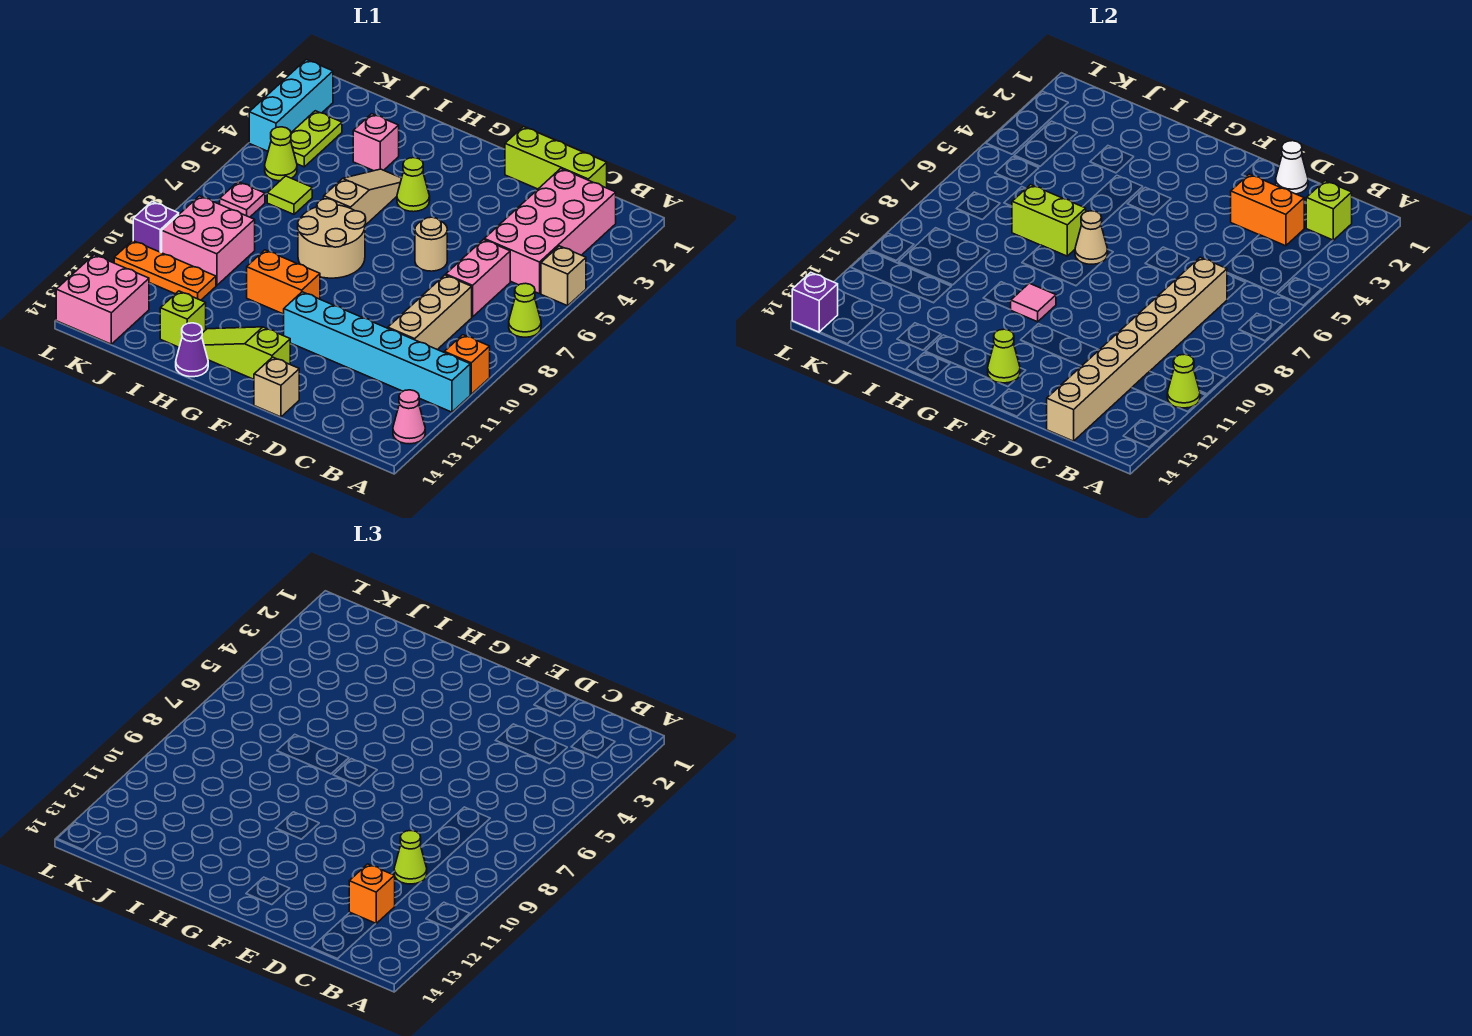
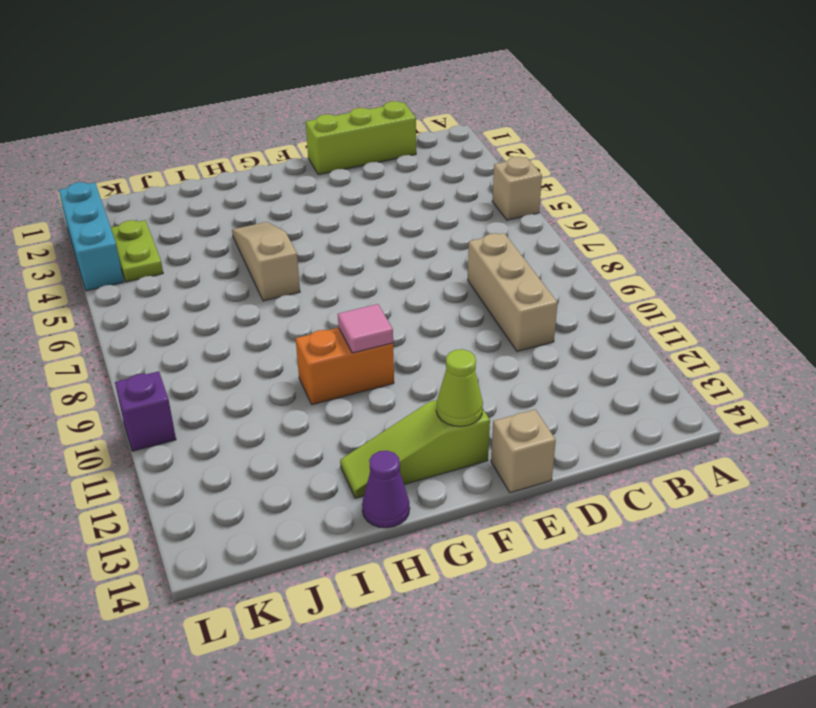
none -> lime 1x1 cone [509,283,541,337]
none -> orange 1x1 brick [444,335,490,394]
none -> cyan 1x6 brick [284,292,470,412]
none -> pink 1x1 cone [393,390,425,444]

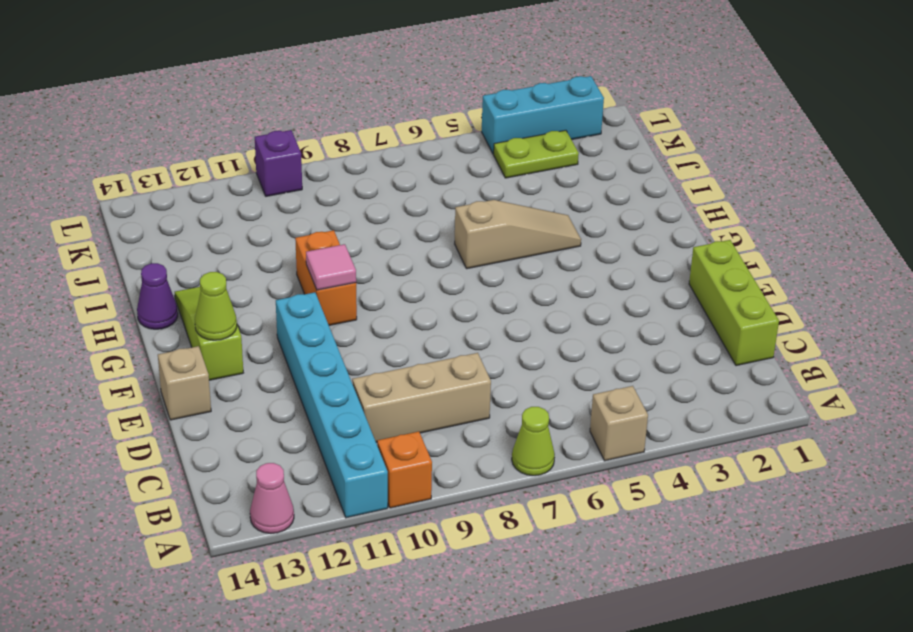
none -> pink 2x4 brick [484,169,616,294]
none -> pink 1x2 brick [446,240,510,317]
none -> tan 1x1 round brick [415,217,447,271]
none -> lime 1x1 cone [397,158,430,212]

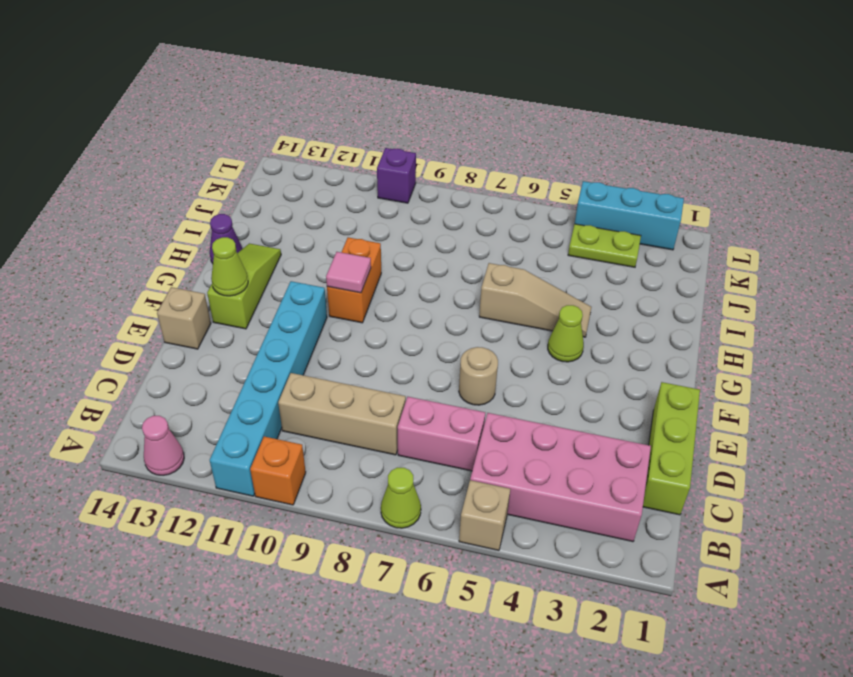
none -> tan 2x2 round brick [298,199,366,278]
none -> pink 1x1 brick [353,114,399,171]
none -> lime 1x1 brick [160,291,206,347]
none -> lime 1x1 tile [267,176,312,214]

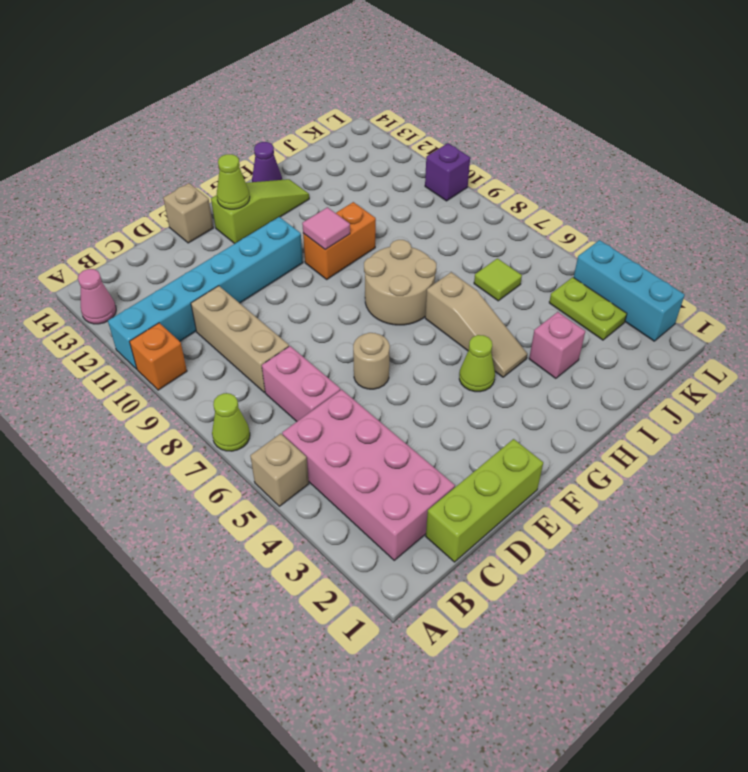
none -> lime 1x1 brick [160,291,206,347]
none -> pink 2x2 brick [162,196,255,285]
none -> orange 1x3 plate [114,241,216,300]
none -> lime 1x1 cone [265,127,297,181]

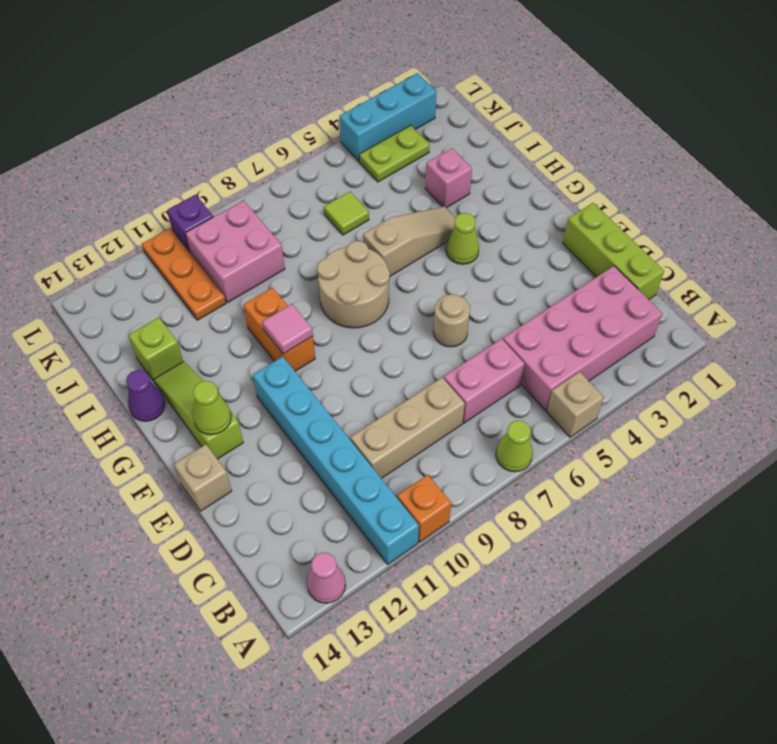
none -> lime 1x1 cone [265,127,297,181]
none -> pink 1x1 plate [220,182,265,217]
none -> pink 2x2 brick [56,255,149,344]
none -> lime 1x1 cone [1167,354,1200,408]

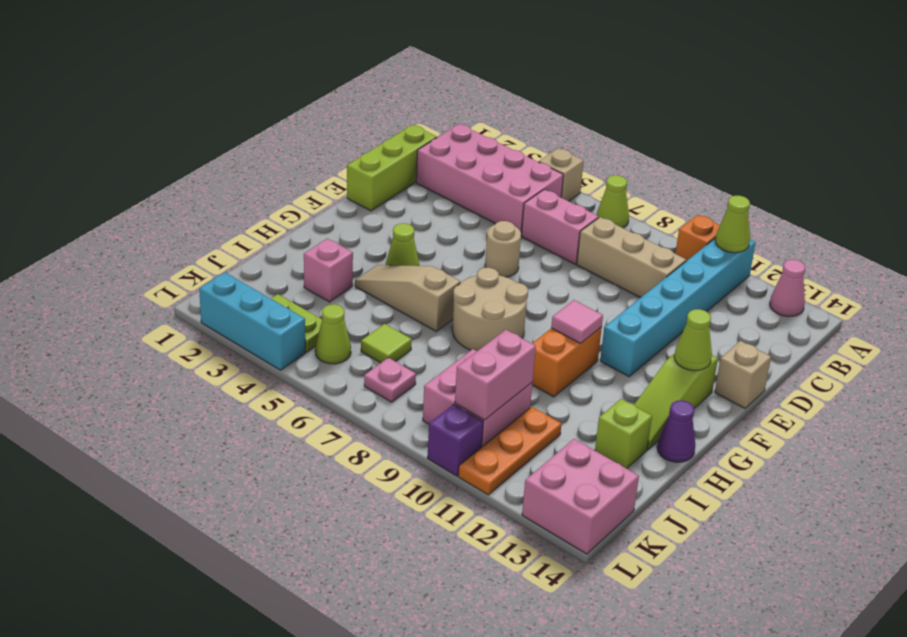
pink 1x2 brick [455,330,536,420] -> none
none -> lime 1x1 brick [1306,181,1352,240]
none -> orange 1x2 brick [1231,174,1304,246]
none -> tan 1x8 brick [1047,257,1227,441]
none -> white 1x1 cone [1276,141,1308,194]

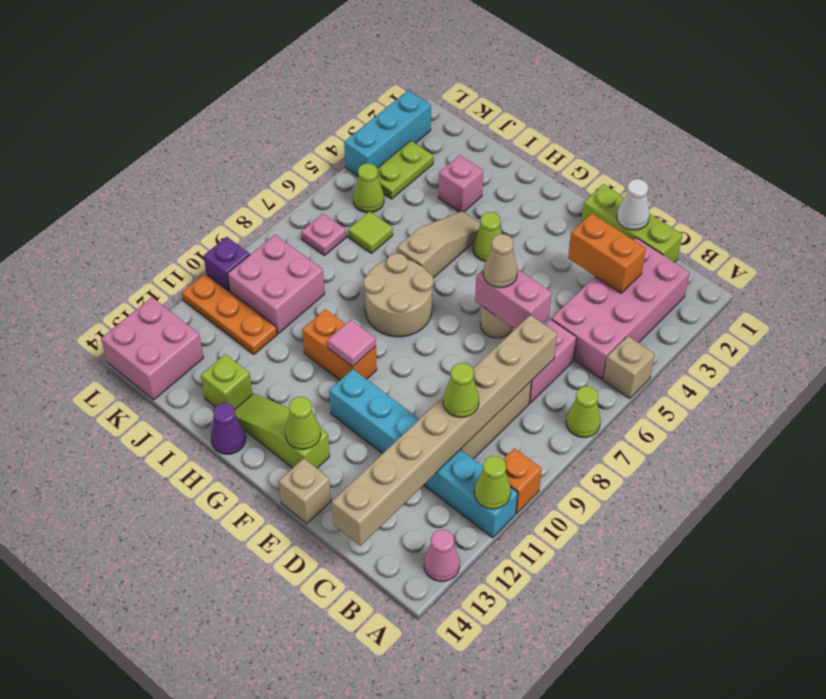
pink 1x2 brick [475,269,552,329] -> none
tan 1x1 cone [483,234,518,288] -> tan 1x1 cone moved to [1075,211,1108,264]
none -> lime 1x1 brick [1306,181,1352,240]
none -> lime 1x2 brick [1012,185,1086,256]
none -> purple 1x1 brick [792,272,838,332]
none -> orange 1x1 brick [349,864,395,924]

